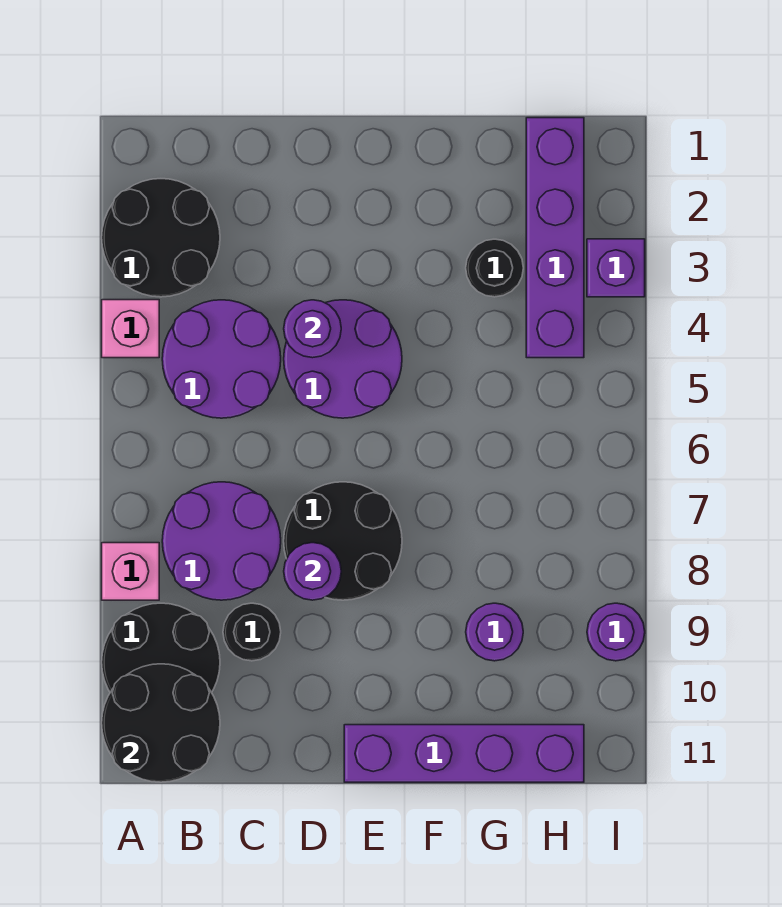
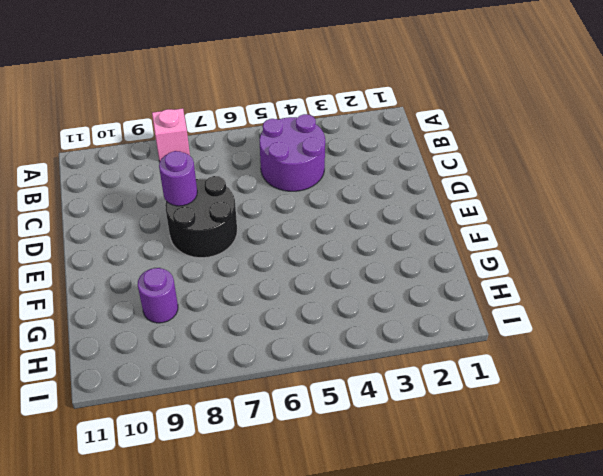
none -> black 2x2 round brick [102,179,220,297]
none -> pink 1x1 brick [102,300,159,358]
none -> black 2x2 round brick [102,603,220,692]

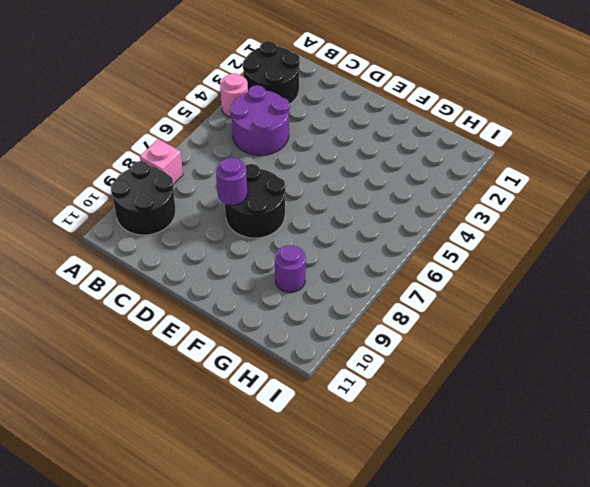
pink 1x1 round brick [220,73,248,117] -> pink 1x1 brick [102,300,159,358]
none -> purple 2x2 round brick [162,482,281,600]
none -> black 1x1 round brick [223,603,281,661]
none -> purple 2x2 round brick [284,300,402,418]

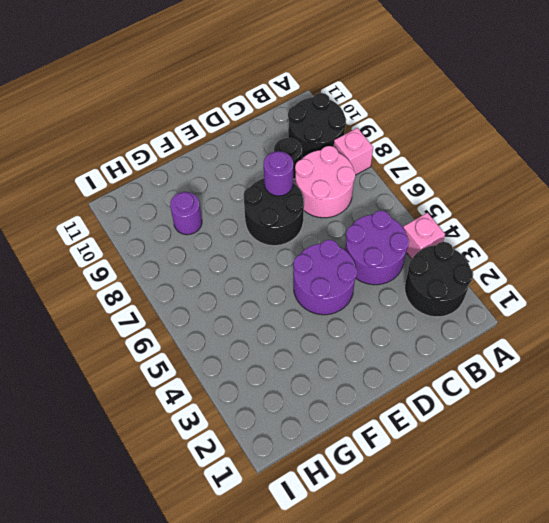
pink 2x2 round brick [295,146,355,218] -> purple 2x2 round brick [162,482,281,600]
none -> purple 1x4 brick [344,725,584,782]
none -> black 1x1 round brick [466,239,523,297]
none -> purple 1x4 brick [526,118,584,358]

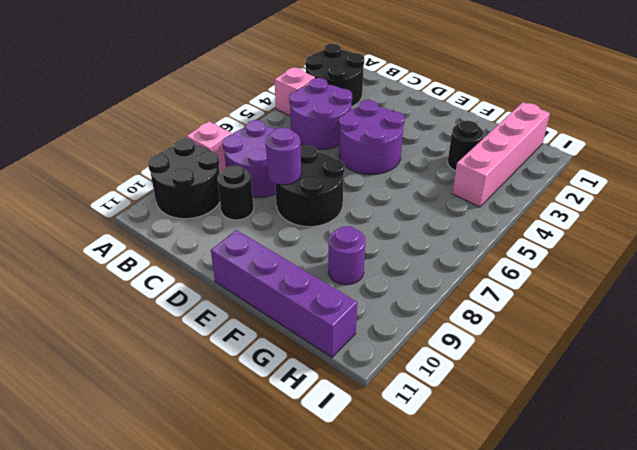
pink 1x4 brick [452,102,550,207] -> purple 1x4 brick [526,118,584,358]
none -> purple 1x1 brick [587,239,645,297]
none -> purple 1x1 round brick [587,603,645,661]
none -> black 2x2 round brick [102,664,220,782]

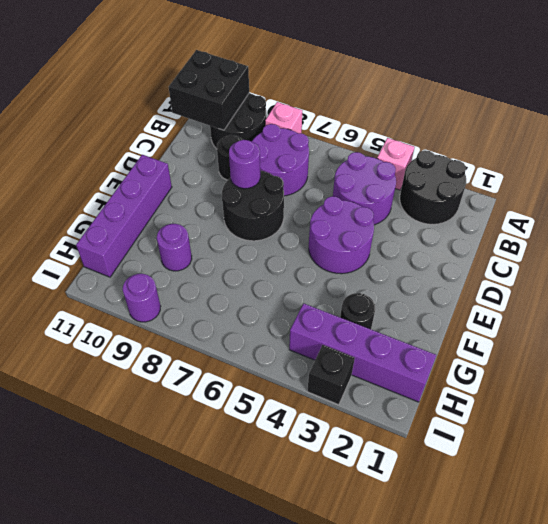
black 2x2 brick [169,50,249,130] -> black 2x2 round brick [102,664,220,782]
black 1x1 brick [307,345,355,405] -> purple 1x1 brick [587,239,645,297]
none -> purple 1x1 round brick [284,300,341,358]

